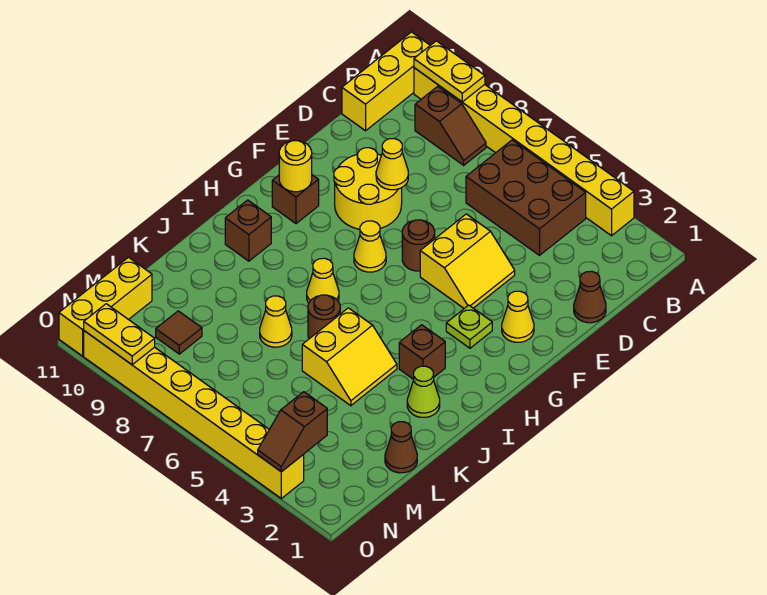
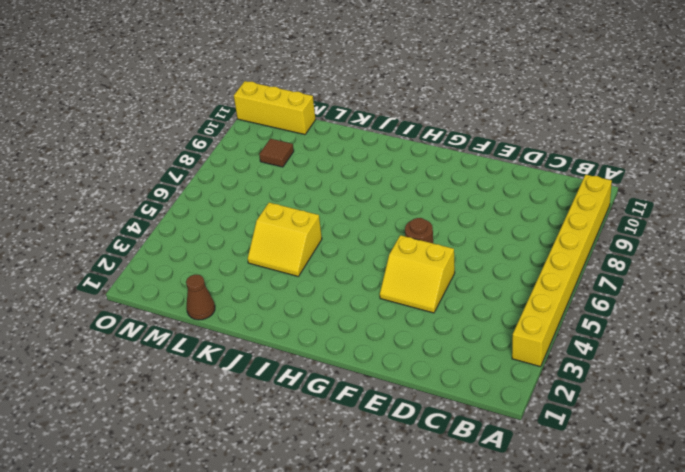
none -> yellow 1x3 brick [342,32,430,131]
none -> brown 2x3 brick [466,140,586,255]
none -> brown 1x2 slope [415,86,486,165]

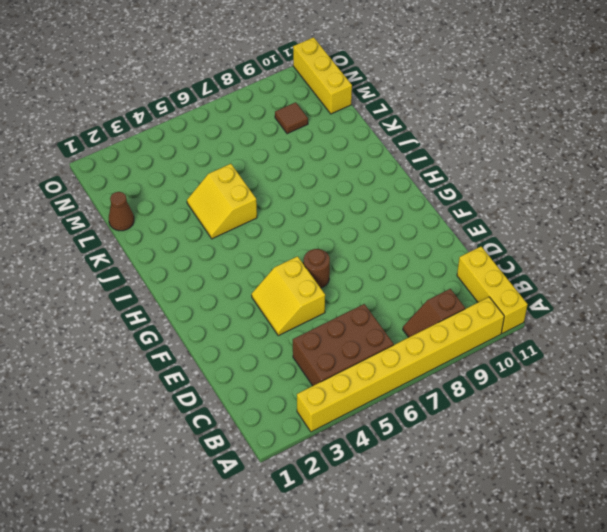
none -> brown 1x1 cone [574,271,606,323]
none -> yellow 2x2 round brick [334,148,402,229]
none -> yellow 1x1 cone [502,291,534,342]

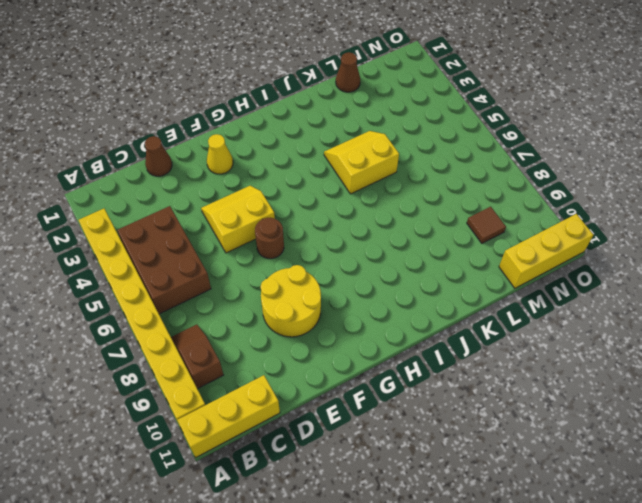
none -> lime 1x1 plate [446,305,492,348]
none -> yellow 1x1 cone [354,221,386,272]
none -> brown 1x1 brick [272,175,319,224]

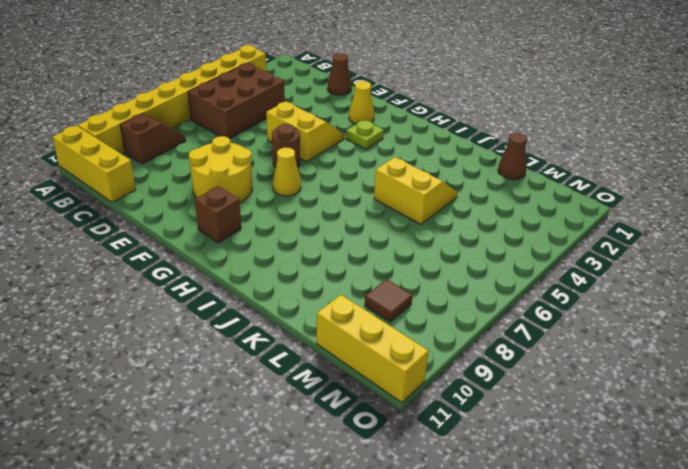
none -> brown 1x1 brick [399,325,445,379]
none -> yellow 1x1 cone [307,258,339,303]
none -> brown 1x1 brick [225,200,271,261]

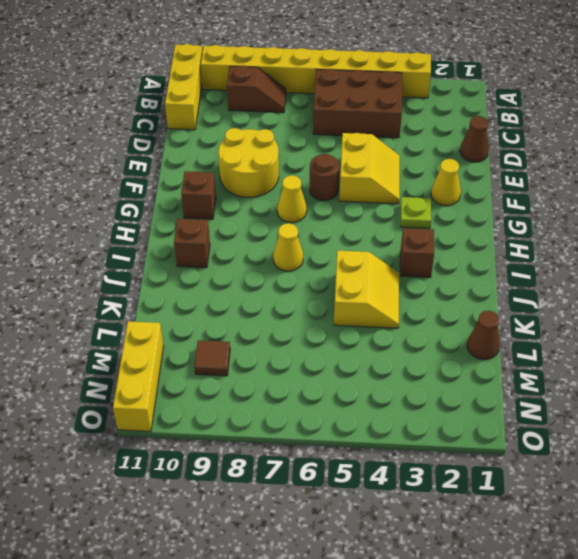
none -> lime 1x1 cone [407,366,440,417]
none -> brown 1x1 round brick [308,295,340,339]
none -> yellow 1x1 cone [260,296,292,347]

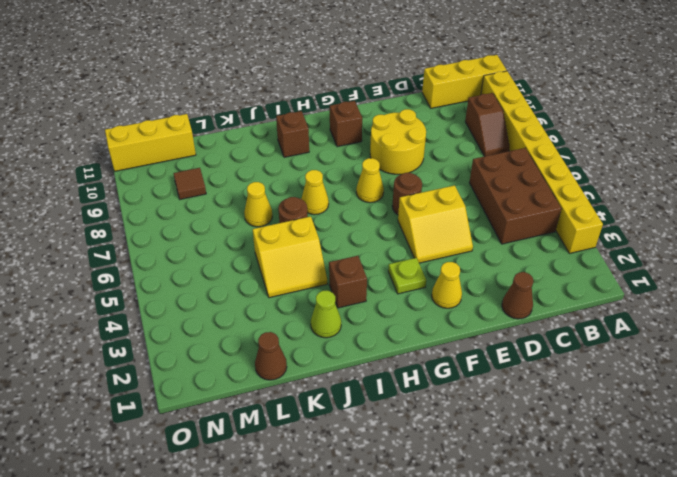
none -> yellow 1x8 brick [84,331,304,498]
none -> yellow 1x2 plate [414,41,485,102]
none -> yellow 1x1 cone [376,139,408,190]

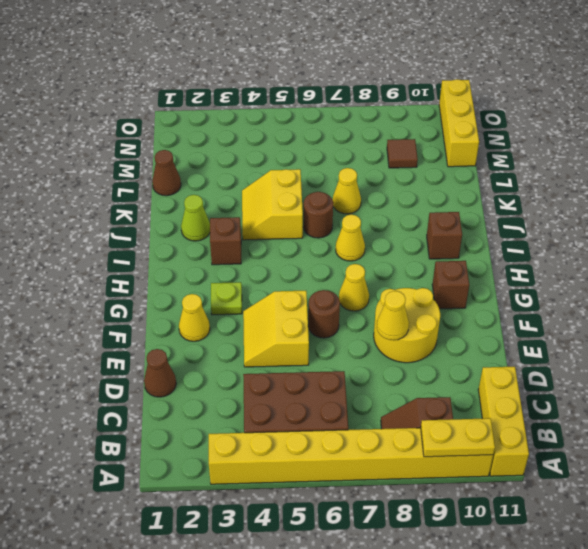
none -> yellow 1x8 brick [84,331,304,498]
none -> yellow 1x1 round brick [279,141,312,192]
none -> brown 1x2 slope [258,392,327,472]

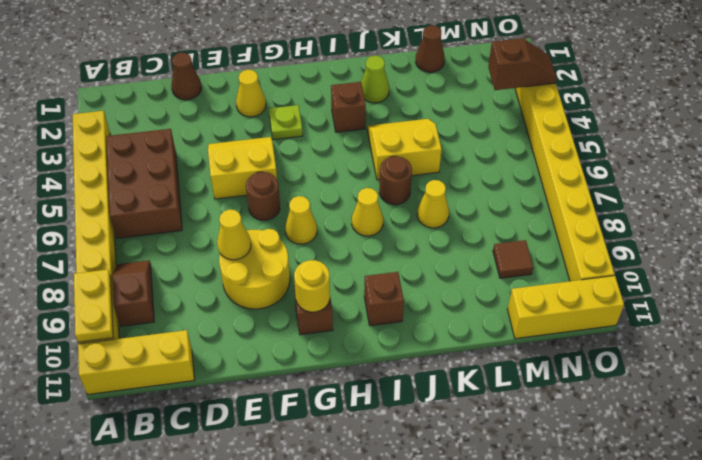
none -> yellow 1x2 plate [84,304,155,365]

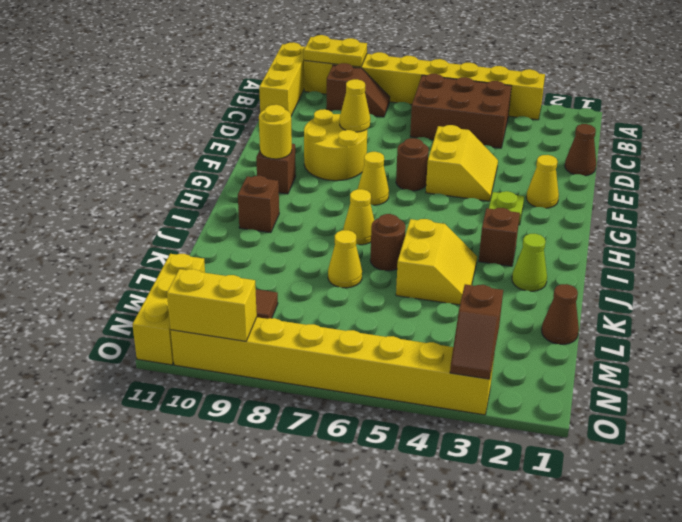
yellow 1x2 brick [167,269,257,341] -> yellow 1x2 plate [84,304,155,365]

